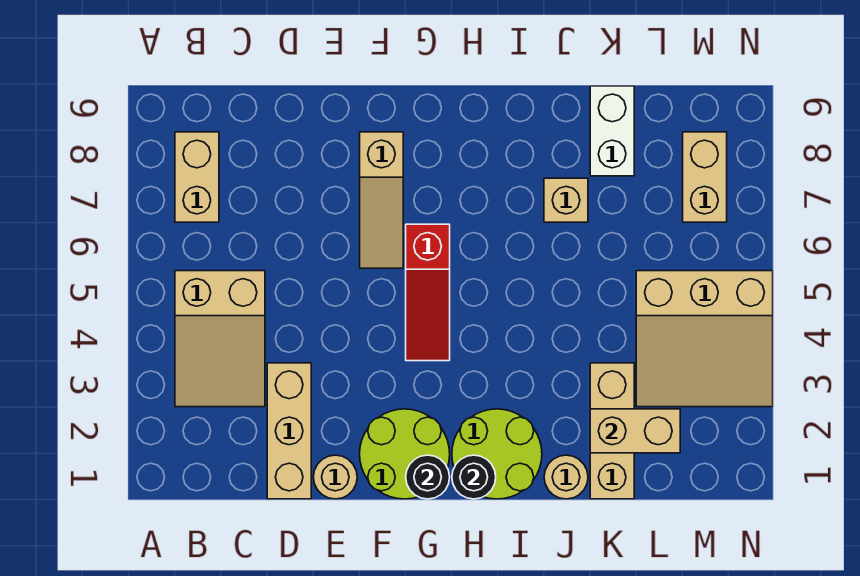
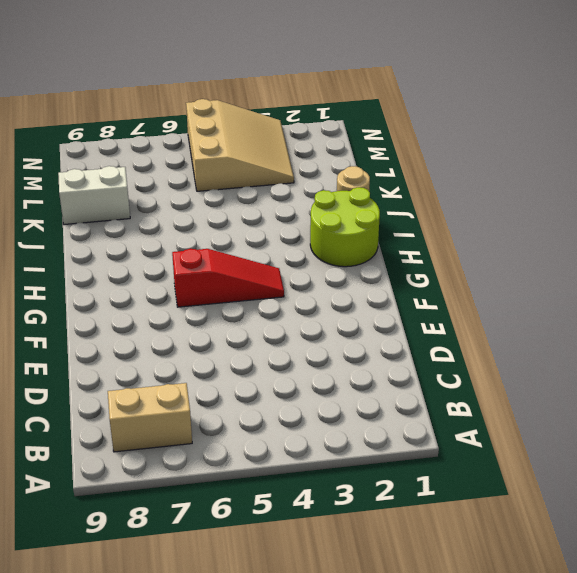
none -> tan 2x3 slope [175,271,265,407]
none -> tan 1x3 brick [267,363,311,499]
none -> tan 1x1 round brick [313,455,357,499]

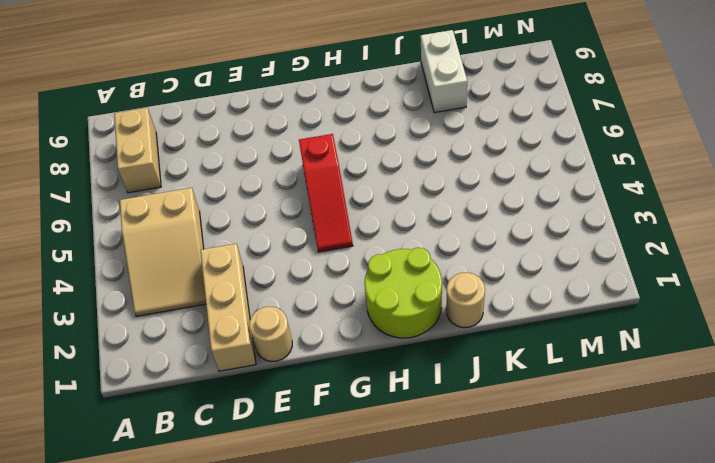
none -> lime 2x2 round brick [360,409,450,499]
none -> tan 1x3 slope [360,132,403,268]
none -> tan 1x1 brick [544,178,588,222]

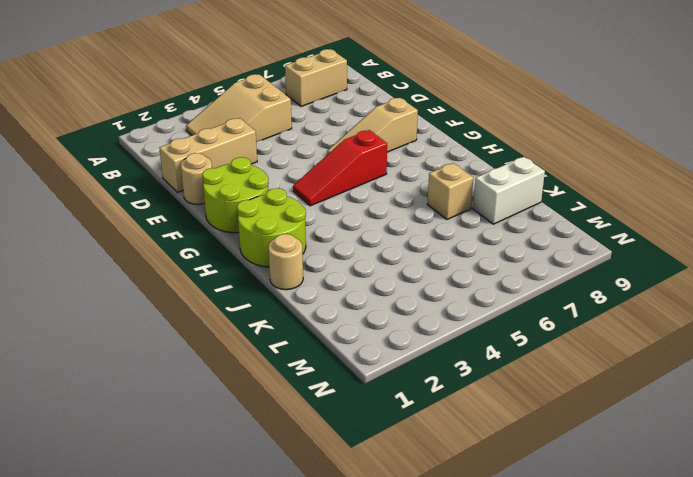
none -> tan 1x3 brick [590,363,634,499]
none -> tan 3x3 slope [636,271,773,407]
none -> tan 1x2 brick [683,132,727,222]

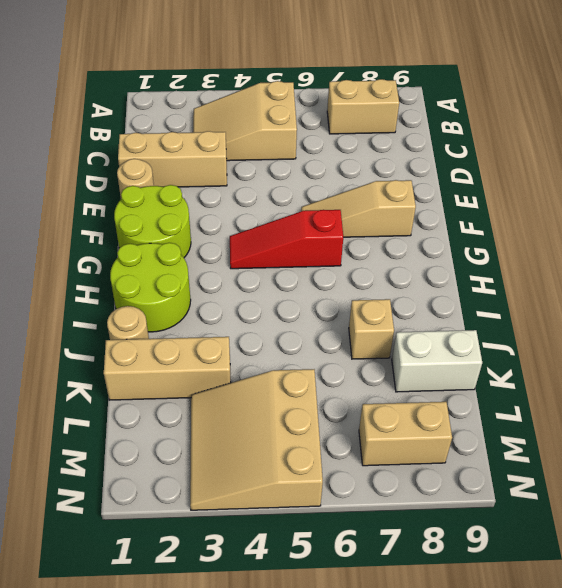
none -> black 1x1 round brick [406,455,450,499]
none -> black 1x1 round brick [452,455,496,499]
none -> tan 1x2 brick [590,409,680,453]

